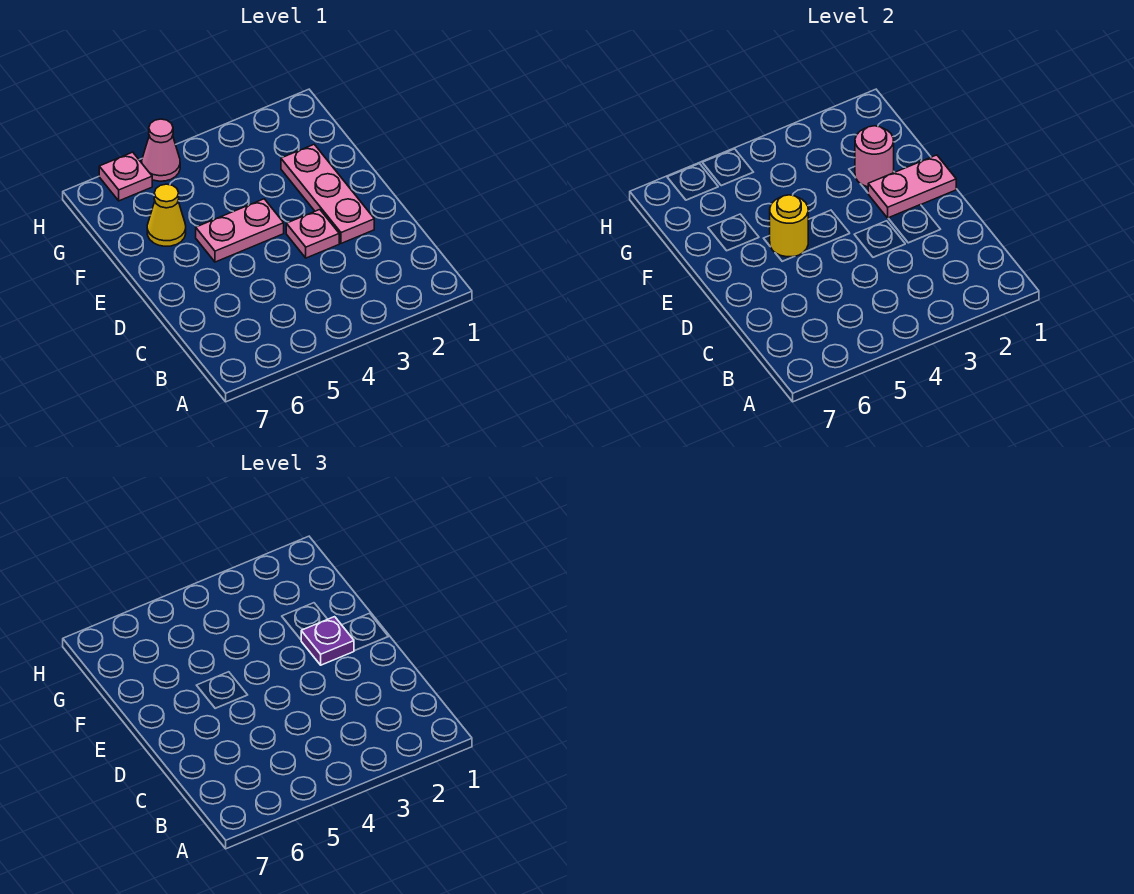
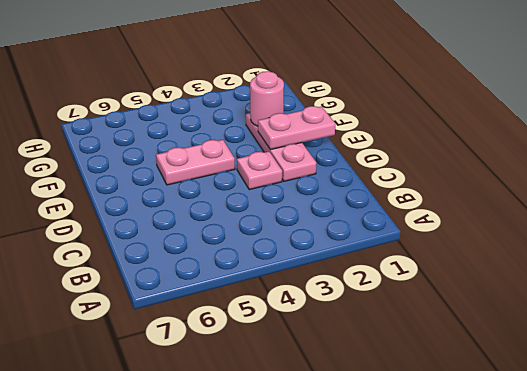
none -> yellow 1x1 cone [147,184,186,246]
none -> pink 1x1 cone [142,119,180,181]

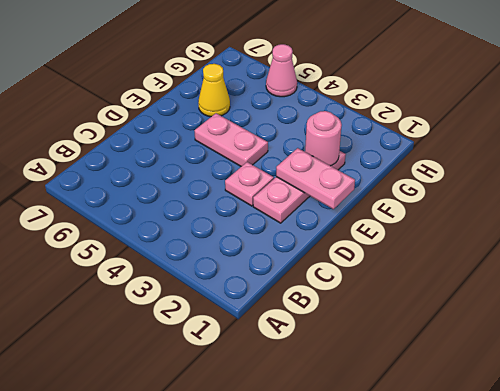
none -> pink 1x1 plate [99,152,152,201]
none -> yellow 1x1 round brick [770,195,808,257]

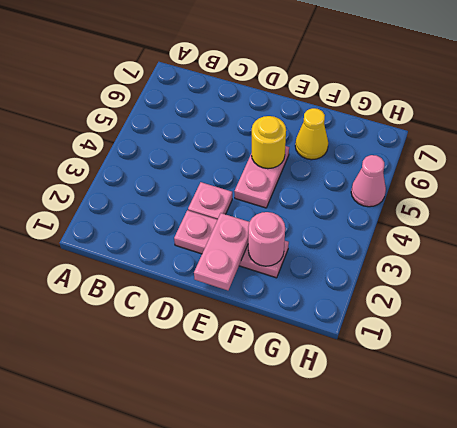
none -> pink 1x1 plate [99,152,152,201]
none -> purple 1x1 plate [301,617,354,665]

